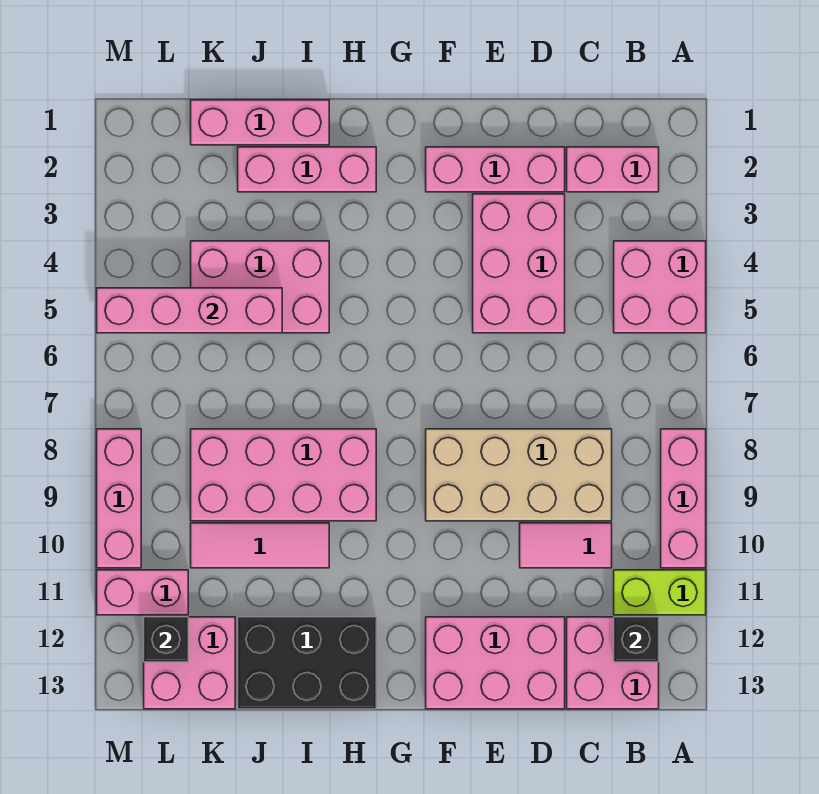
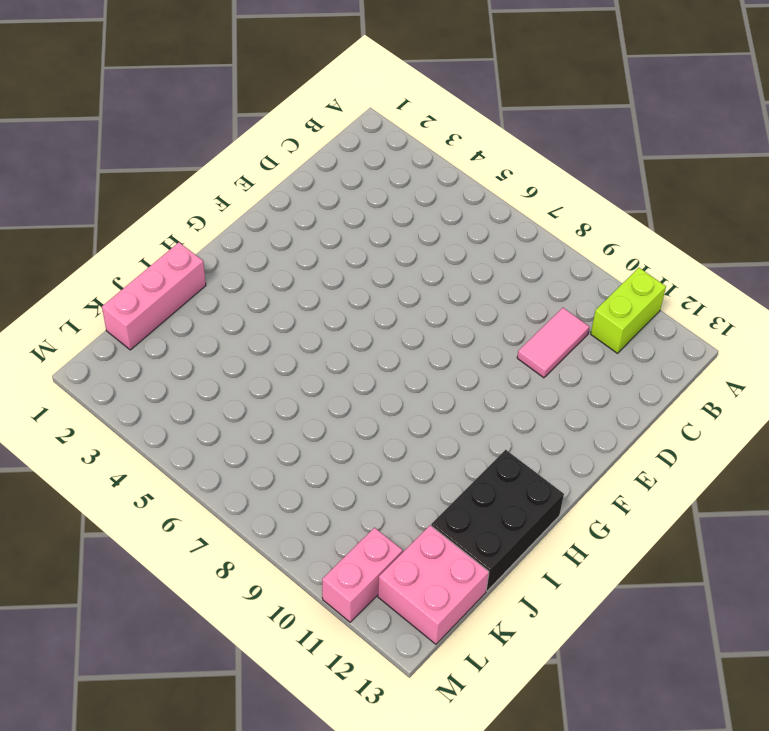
none -> pink 2x2 brick [614,241,706,333]
none -> pink 1x3 brick [661,429,706,568]
none -> pink 1x2 brick [567,147,659,192]

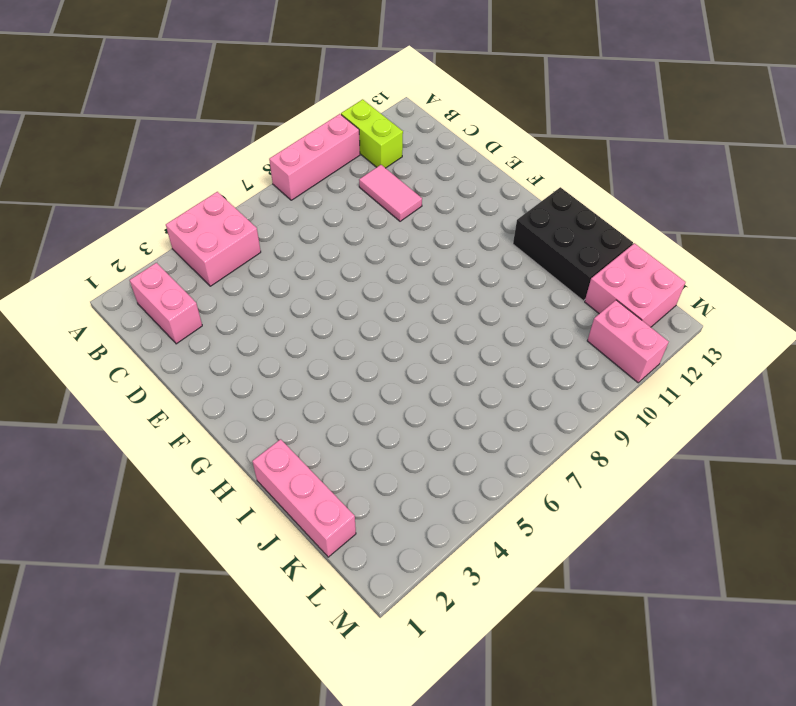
none -> pink 2x2 brick [567,617,659,709]
none -> tan 2x4 brick [426,429,612,521]
none -> pink 1x3 brick [426,147,565,192]

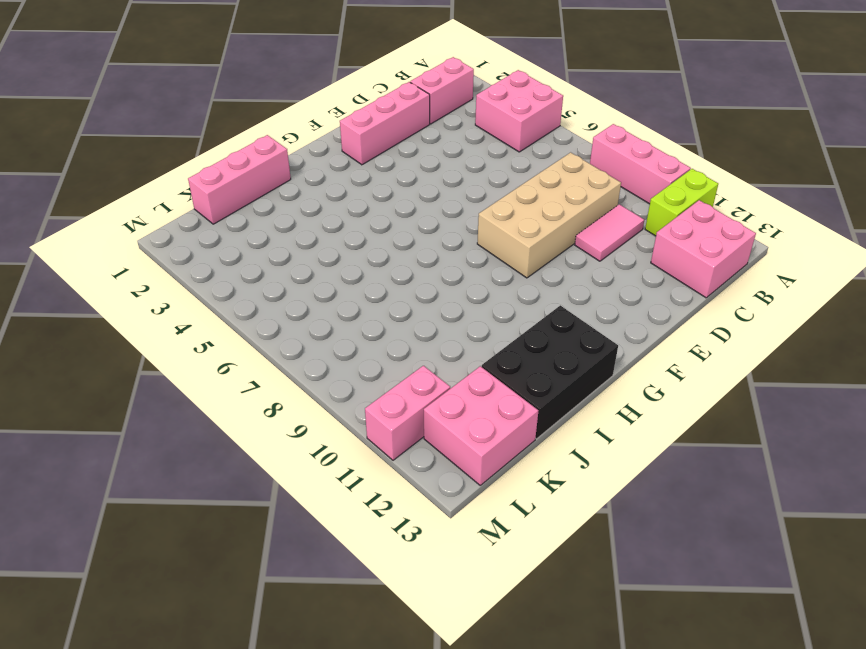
none -> pink 2x3 brick [473,194,565,333]
none -> pink 2x3 brick [426,617,565,709]
none -> pink 1x3 brick [238,147,376,192]

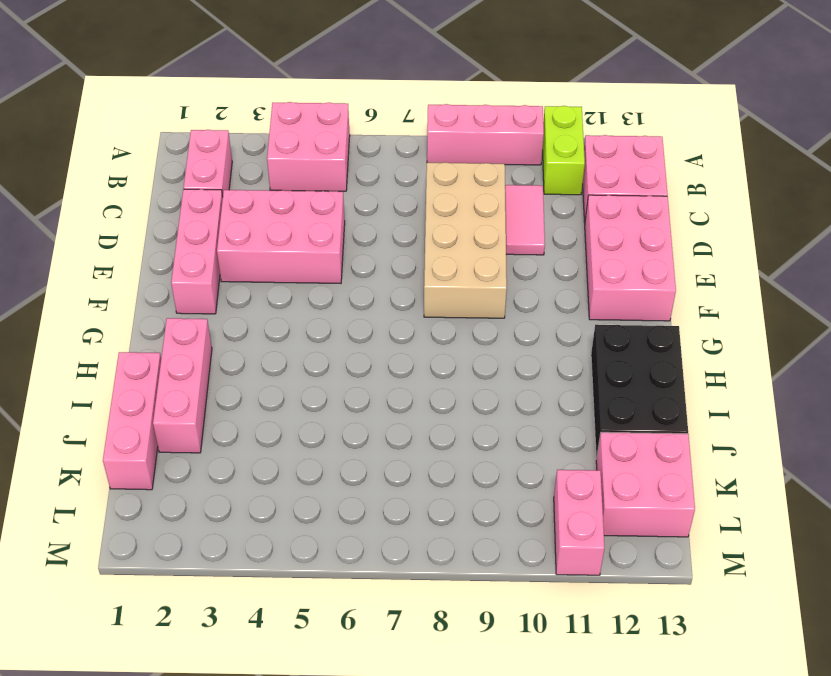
none -> pink 2x4 brick [191,429,376,521]
none -> pink 2x3 brick [191,241,329,333]
none -> pink 1x3 tile [191,523,329,568]

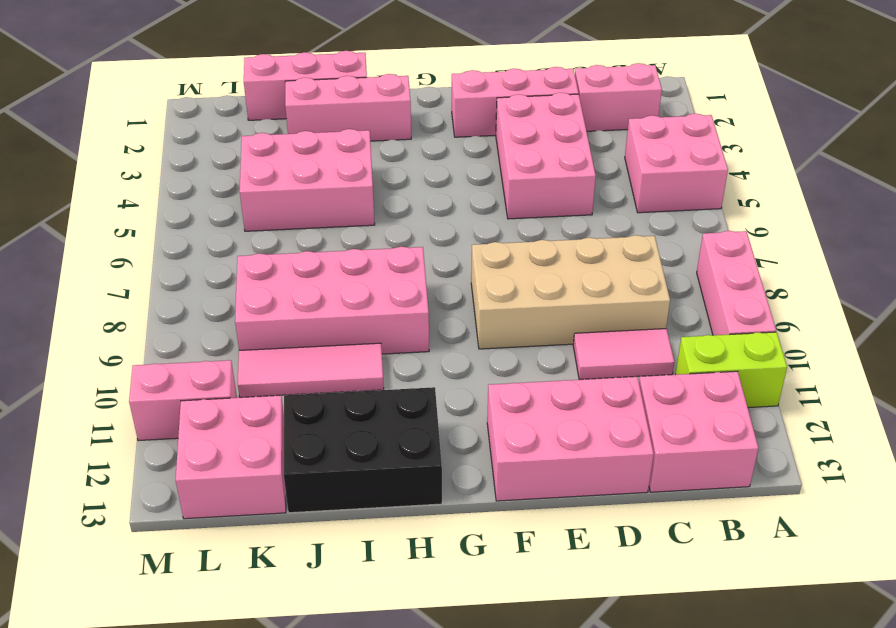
none -> pink 1x3 brick [97,429,141,568]
none -> black 1x1 brick [614,617,659,662]
none -> pink 1x4 brick [97,288,282,333]

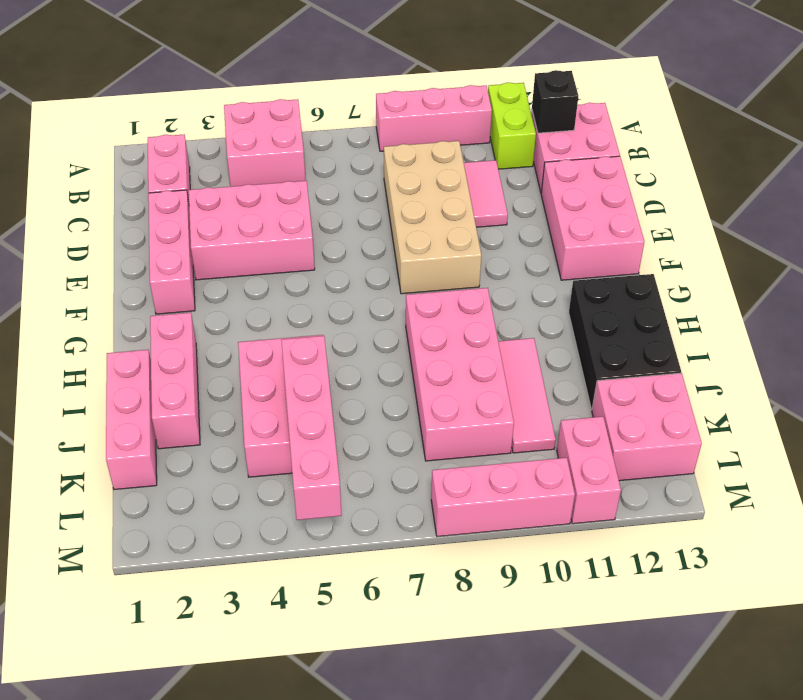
none -> black 1x1 brick [144,617,188,662]

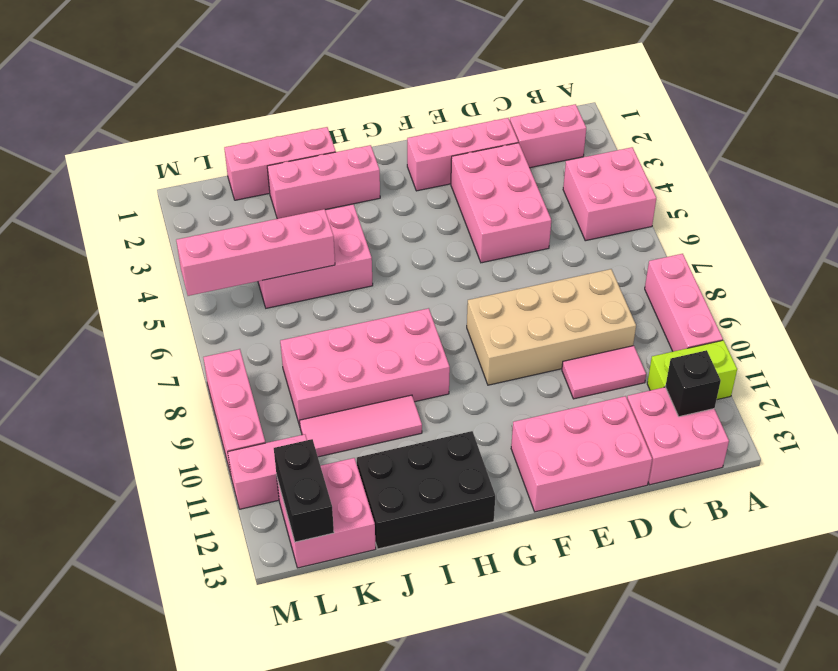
black 1x2 brick [274,439,334,542] -> black 1x1 brick [144,617,188,662]

